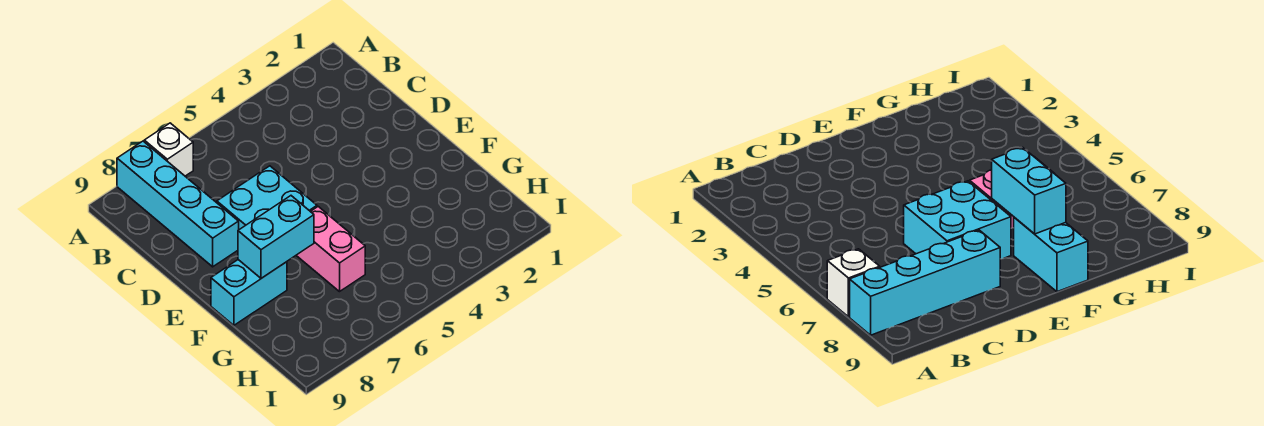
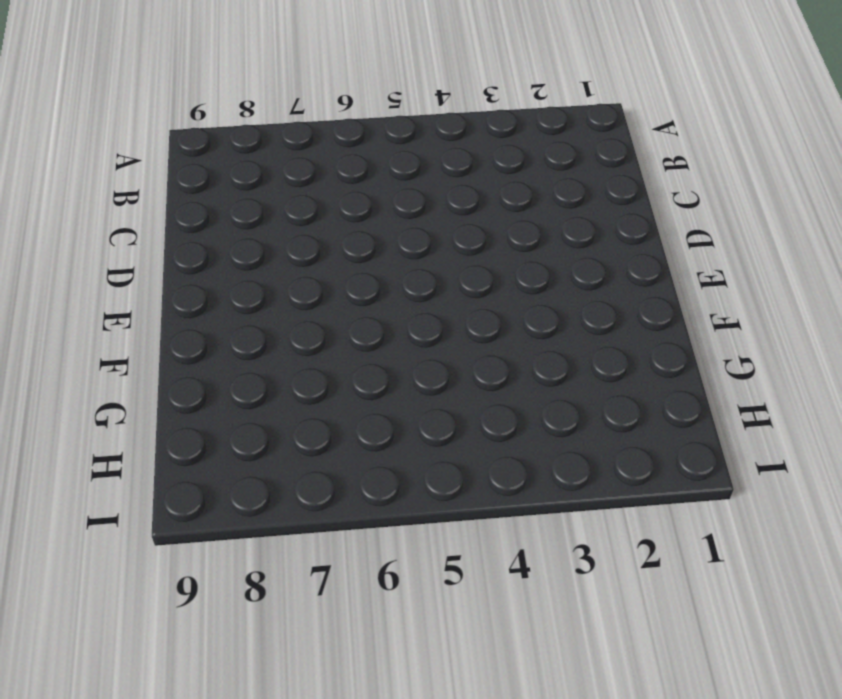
none -> white 1x1 brick [144,123,193,176]
none -> cyan 1x4 brick [117,141,239,267]

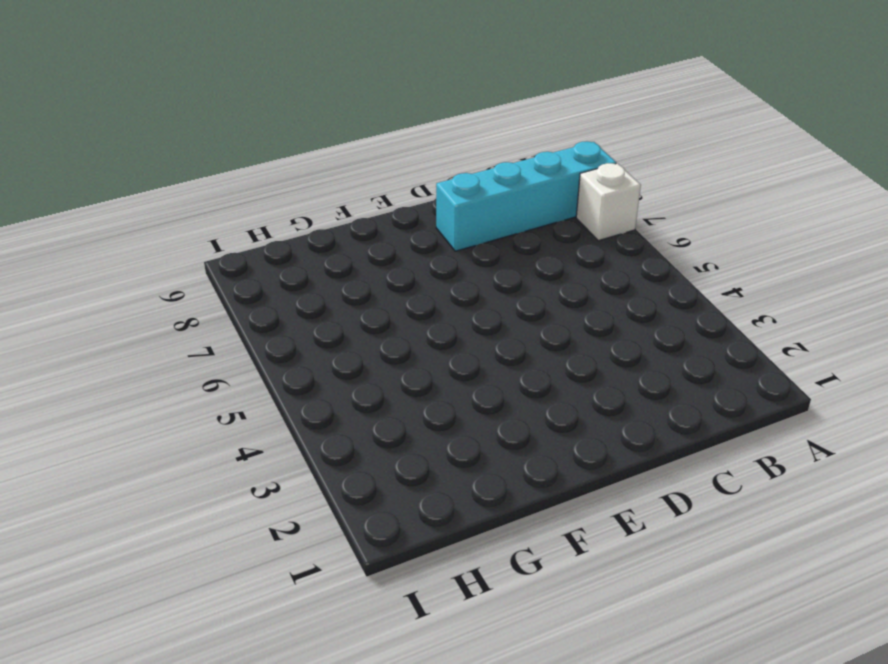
none -> cyan 2x2 brick [217,166,317,230]
none -> pink 1x2 brick [296,207,365,292]

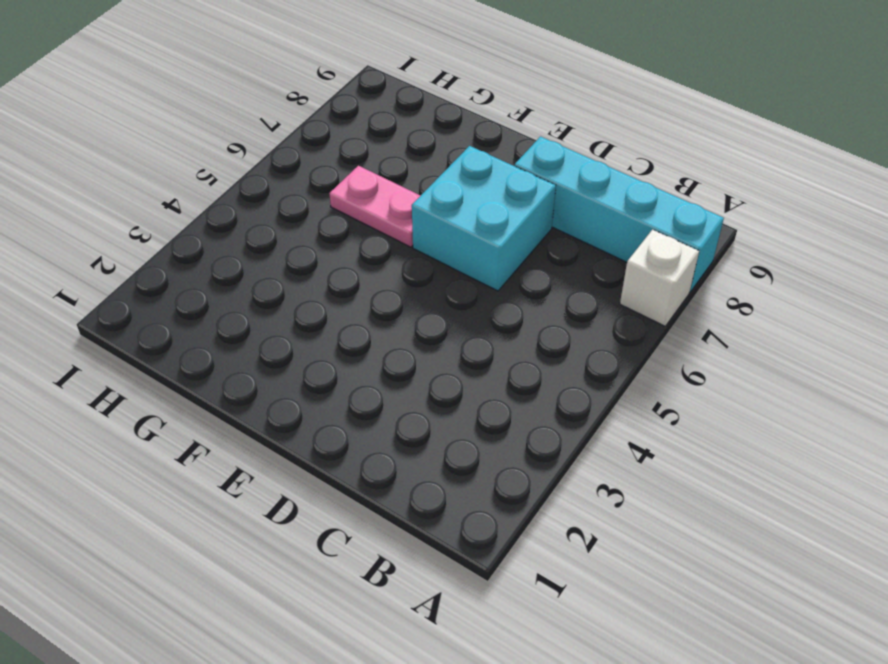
pink 1x2 plate [329,166,421,247] -> pink 1x2 brick [296,207,365,292]
none -> cyan 1x2 brick [211,260,287,325]
none -> cyan 1x2 brick [238,196,314,278]

